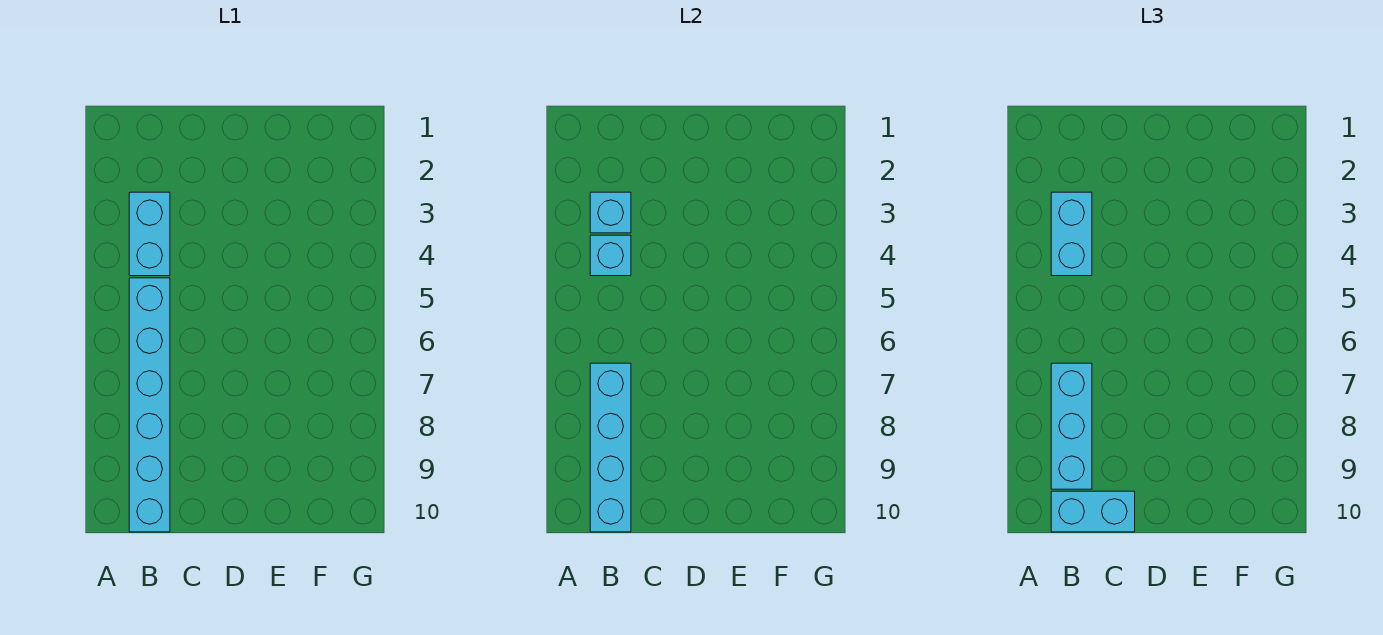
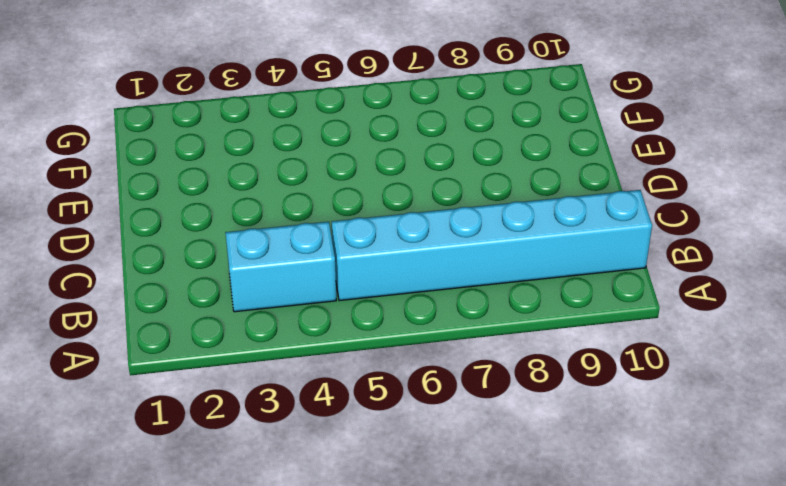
none -> cyan 1x1 brick [590,192,631,233]
none -> cyan 1x1 brick [590,235,631,276]

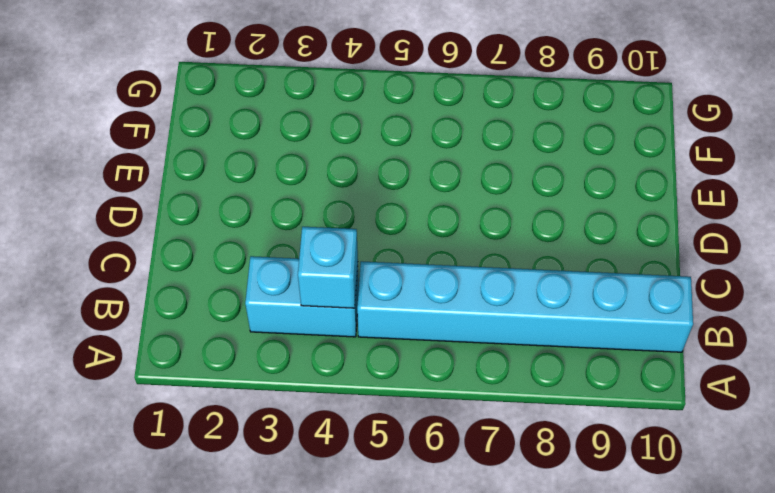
none -> cyan 1x1 brick [590,192,631,233]
none -> cyan 1x4 brick [590,363,631,532]

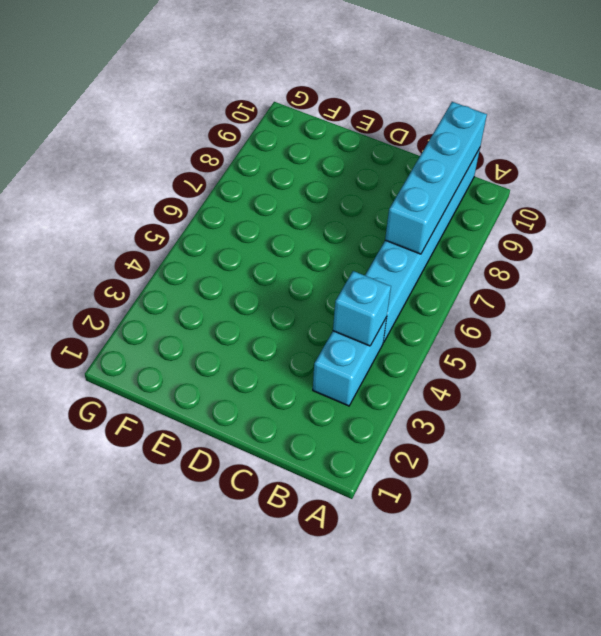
none -> cyan 1x1 brick [590,192,631,233]
none -> cyan 1x2 brick [1051,192,1092,276]

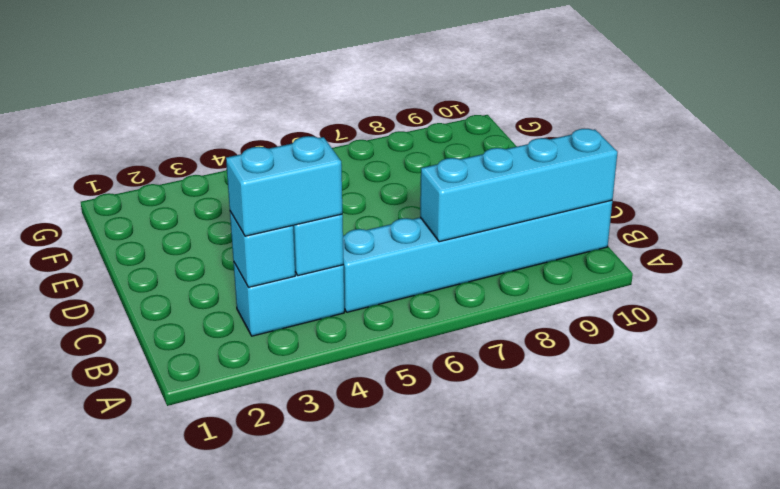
none -> cyan 1x3 brick [1051,363,1092,489]
none -> cyan 1x2 brick [1051,491,1135,532]

